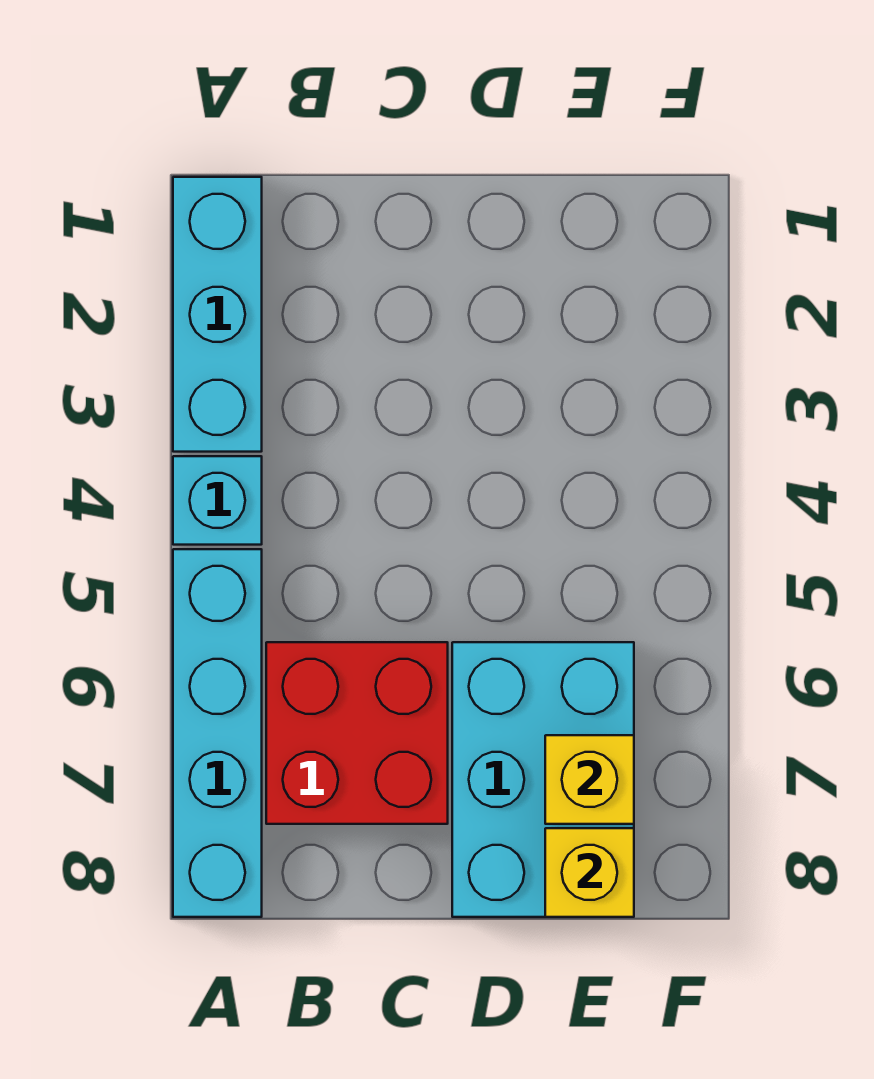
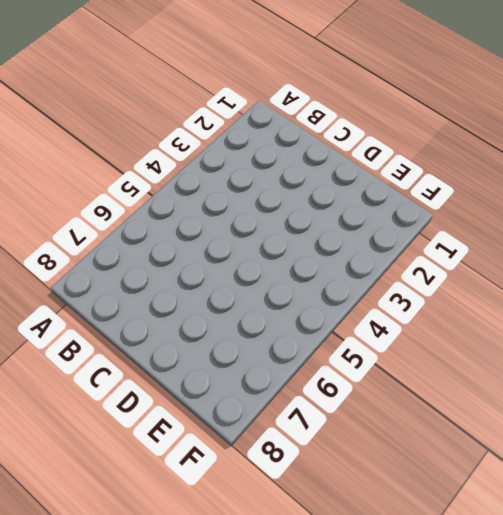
none -> cyan 1x3 brick [173,177,262,452]
none -> cyan 1x1 brick [173,456,262,545]

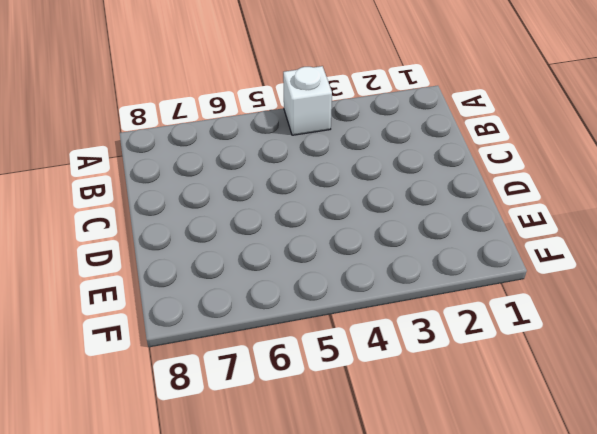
white 1x1 brick [283,66,332,135] -> cyan 1x1 brick [173,456,262,545]
none -> cyan 1x3 brick [173,177,262,452]
none -> cyan 1x4 brick [173,549,262,917]

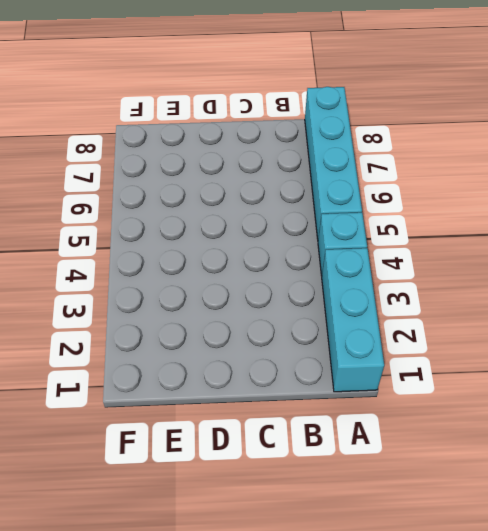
none -> red 2x2 brick [266,642,448,824]
none -> cyan 2x3 brick [452,642,634,917]

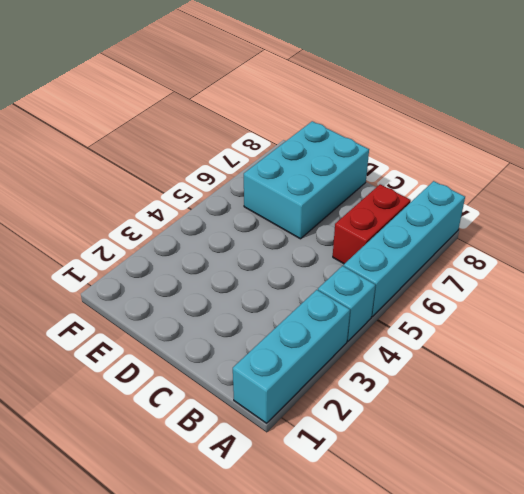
red 1x2 brick [333,184,411,264] -> red 2x2 brick [266,642,448,824]
none -> yellow 1x1 brick [545,735,634,824]
none -> yellow 1x1 brick [545,828,634,917]

